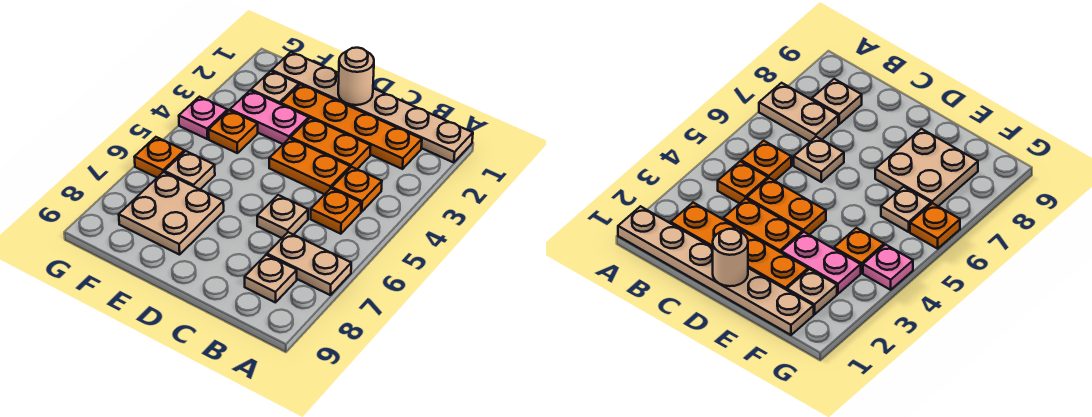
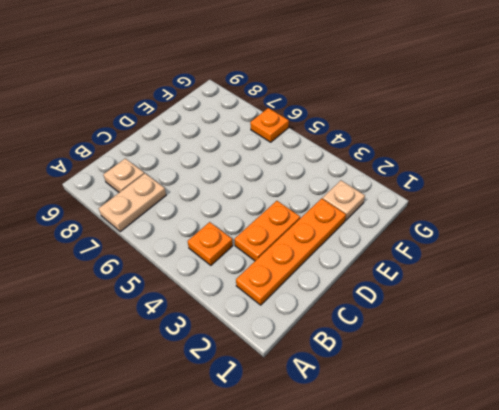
none -> tan 1x6 plate [272,52,473,163]
none -> orange 1x1 plate [311,188,361,234]
none -> orange 1x2 plate [269,138,350,194]

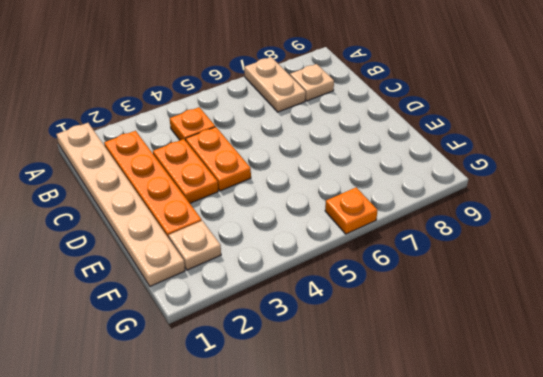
none -> orange 1x1 plate [311,188,361,234]
none -> tan 1x1 plate [257,195,308,238]
none -> pink 1x2 plate [230,91,309,144]

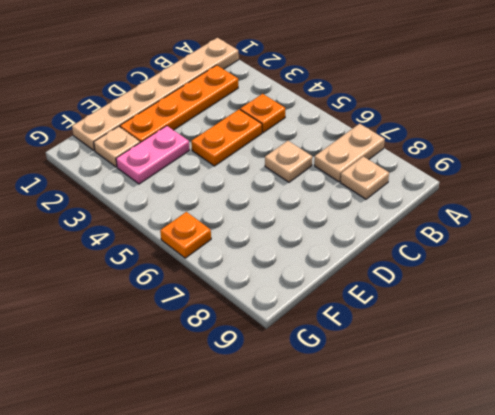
none -> orange 1x1 plate [311,188,361,234]
none -> orange 1x2 plate [291,118,371,169]
none -> tan 2x2 plate [119,172,224,255]

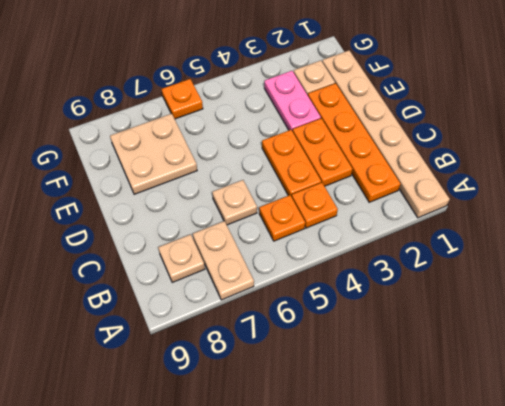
none -> orange 1x1 plate [209,110,258,153]
none -> tan 1x1 plate [165,151,215,189]
none -> pink 1x1 plate [179,97,228,139]

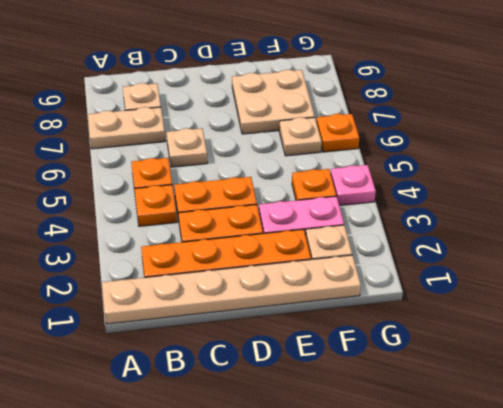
none -> tan 1x1 round brick [338,48,374,105]

